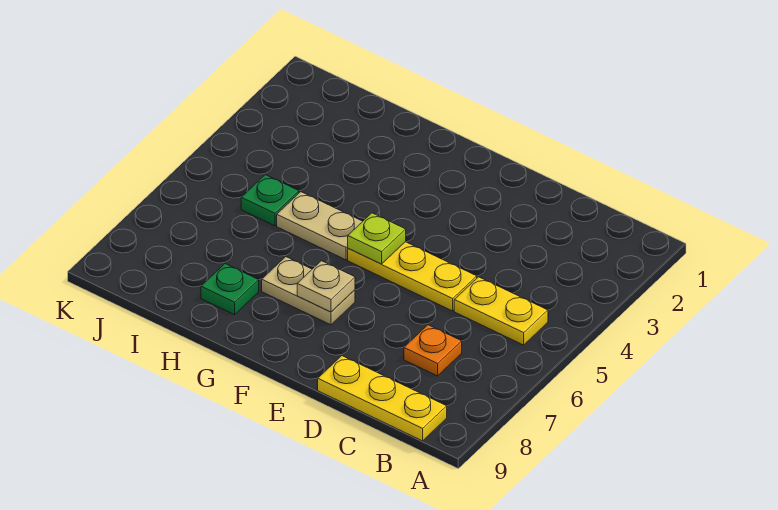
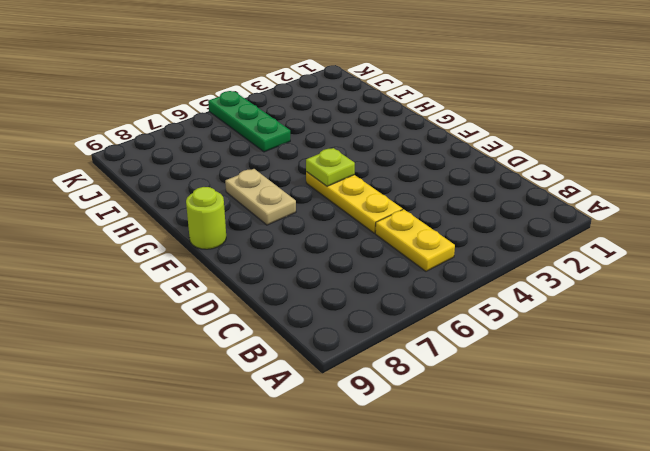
lime 1x1 round brick [186,187,226,249] -> none
green 1x3 plate [208,91,290,152] -> green 1x1 plate [241,175,299,226]
none -> yellow 1x3 plate [318,356,447,441]
none -> orange 1x1 plate [404,325,462,376]

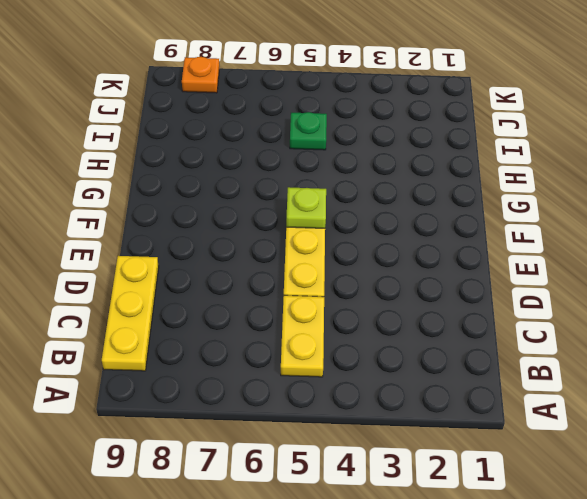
orange 1x1 plate [182,57,219,93] -> orange 1x1 plate moved to [404,325,462,376]
none -> tan 1x2 plate [262,257,355,325]
none -> tan 1x2 plate [277,192,363,260]

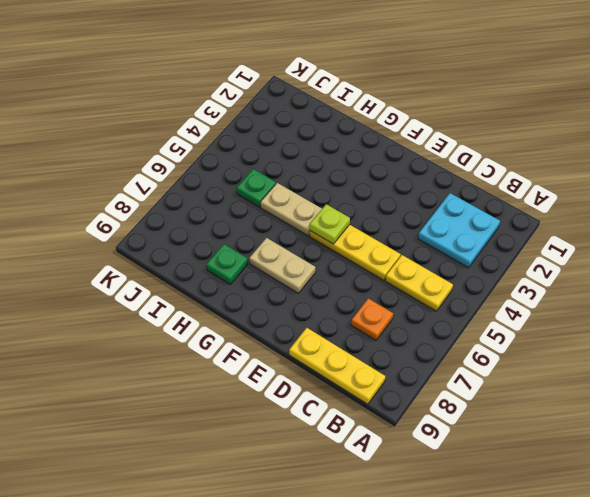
cyan 2x2 plate [418,193,500,268] -> none
none -> tan 1x1 plate [297,261,355,312]

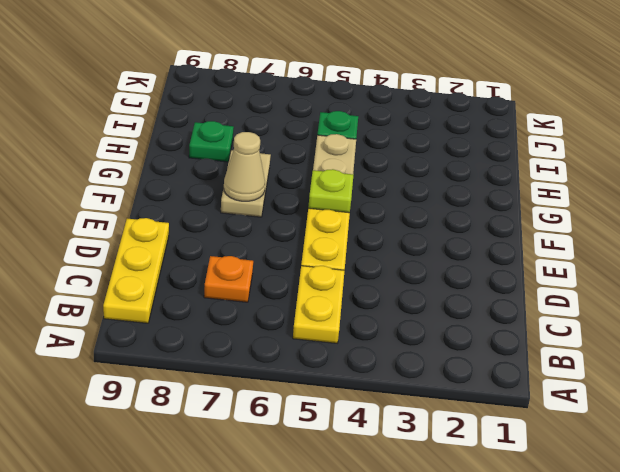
tan 1x1 cone [224,132,265,201] -> tan 1x1 plate [297,261,355,312]

